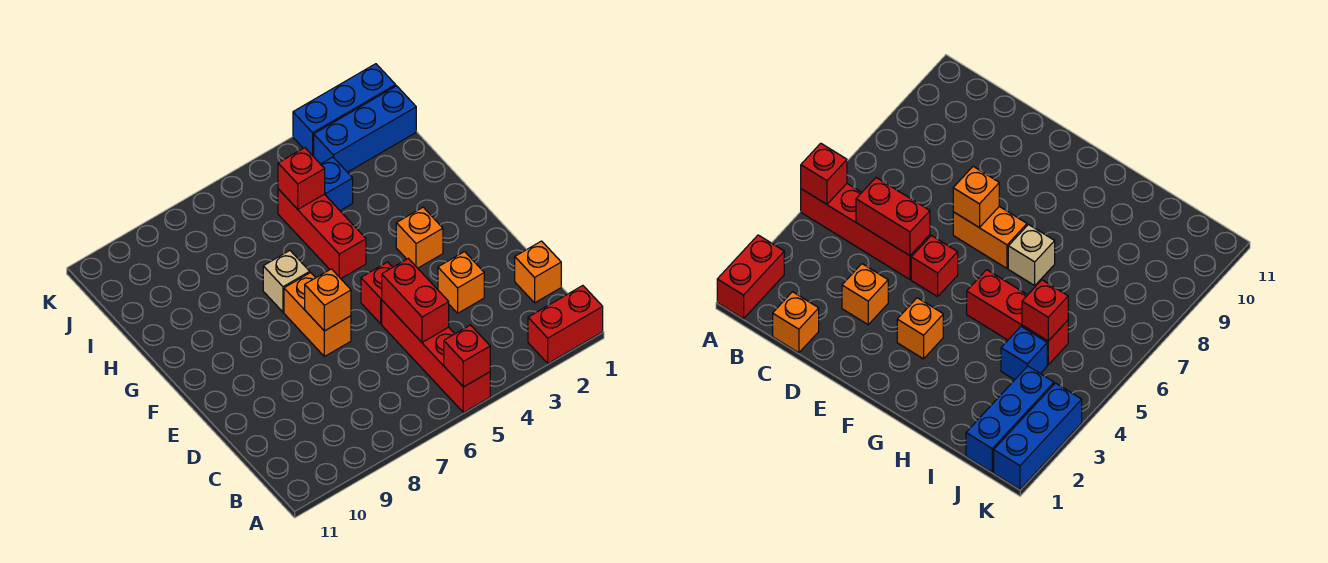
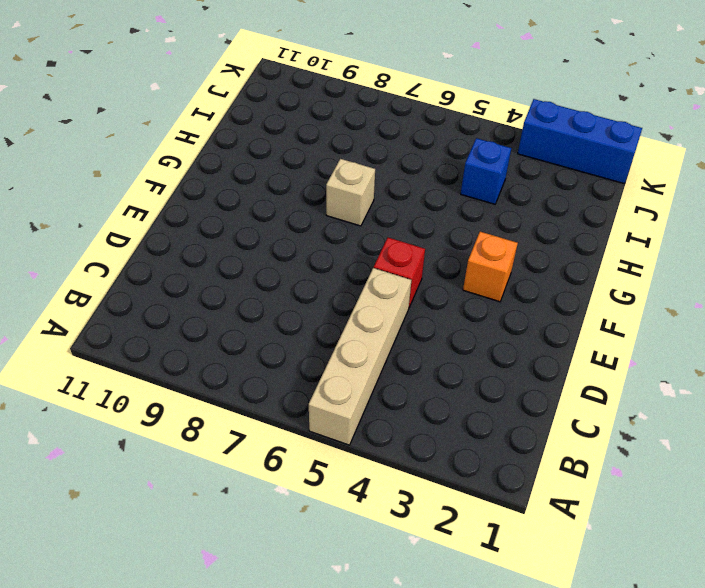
tan 1x4 brick [309,268,411,445] -> red 1x4 brick [382,300,490,413]
none -> red 1x2 brick [528,286,603,363]
none -> orange 1x1 brick [515,241,561,303]
none -> orange 1x1 brick [438,252,484,313]

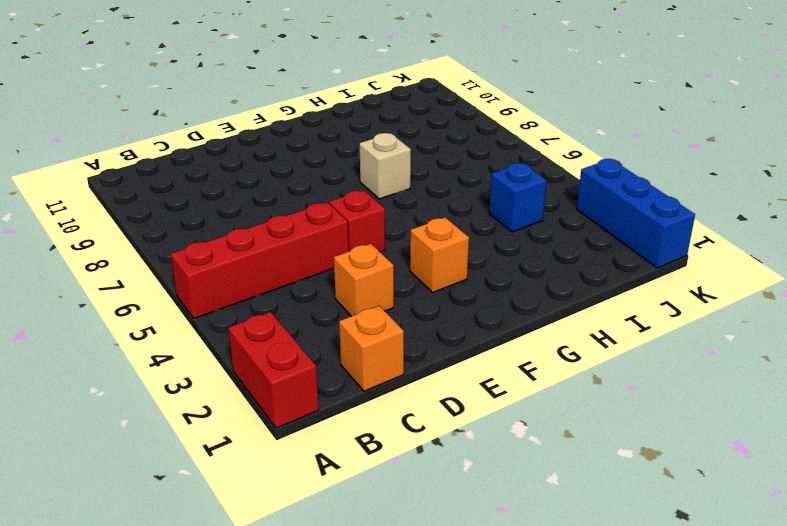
none -> orange 1x2 brick [284,273,351,356]
none -> red 1x3 brick [278,189,366,279]
none -> blue 1x3 brick [314,86,416,172]

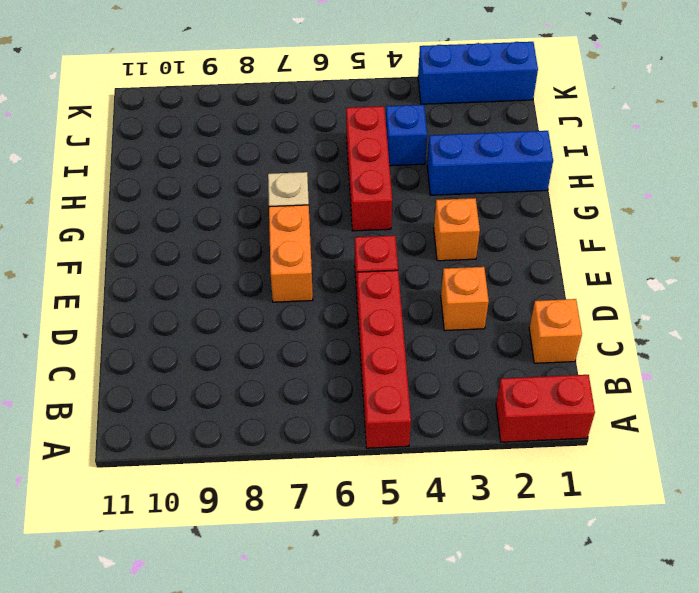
blue 1x3 brick [427,131,553,195] -> blue 1x3 brick moved to [314,86,416,172]
none -> red 1x1 brick [444,325,490,387]
none -> red 1x2 brick [382,258,449,342]
none -> orange 1x1 brick [305,269,351,331]

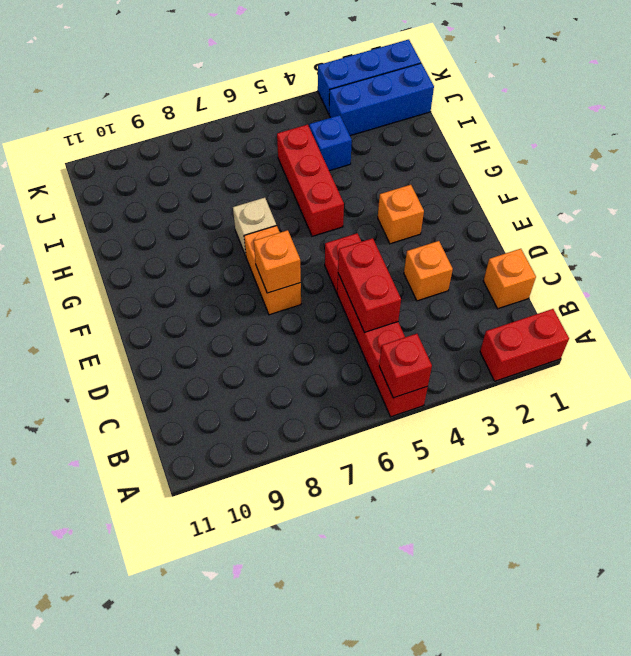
none -> red 1x1 brick [278,148,325,209]

